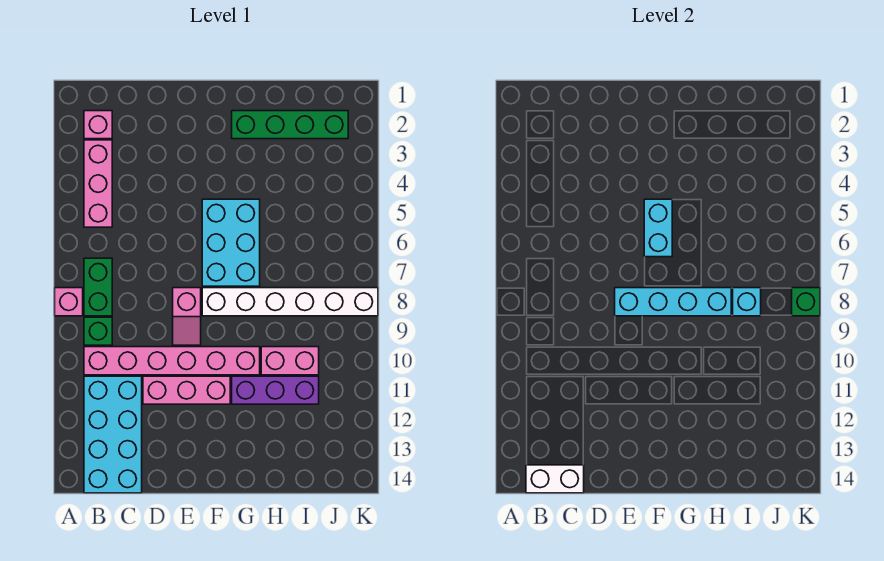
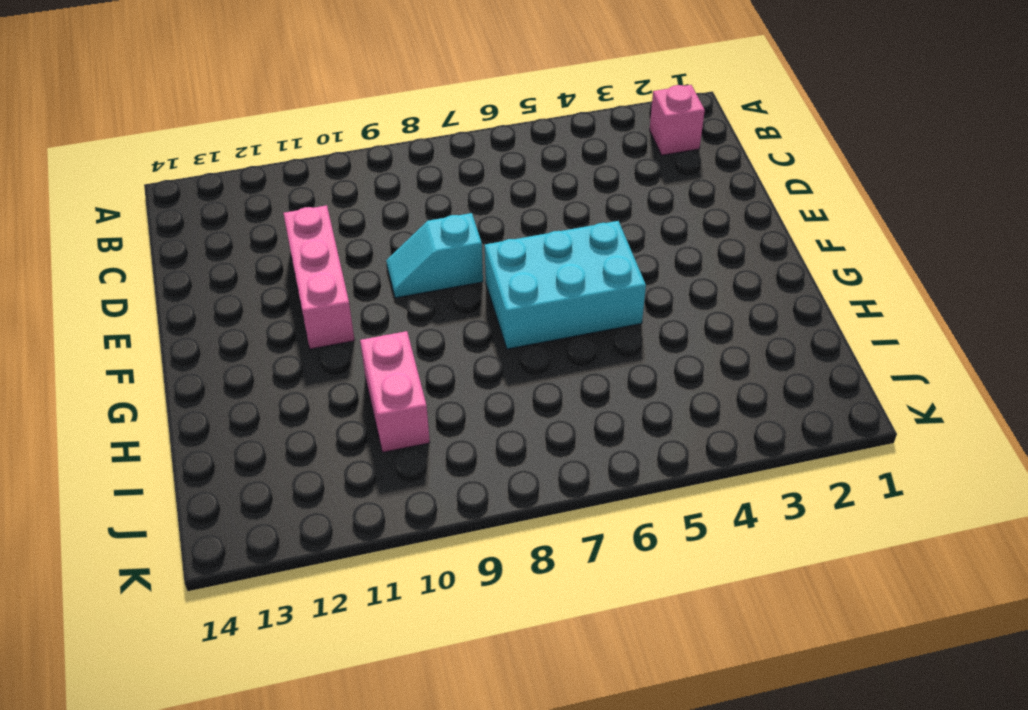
cyan 1x2 slope [386,213,483,298] -> pink 1x2 slope [173,288,201,345]
none -> pink 1x1 brick [55,288,83,316]
none -> pink 1x3 brick [84,140,112,227]
none -> green 1x2 brick [84,258,112,316]

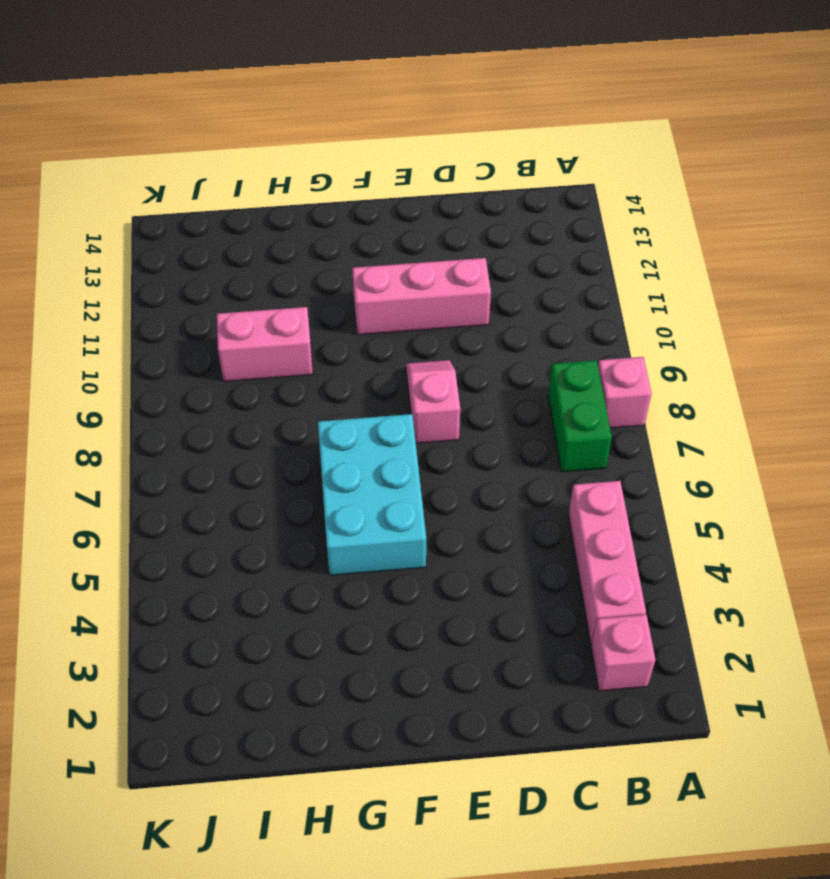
none -> green 1x1 brick [84,317,112,345]
none -> pink 1x6 brick [84,347,260,375]
none -> cyan 2x4 brick [84,376,142,493]

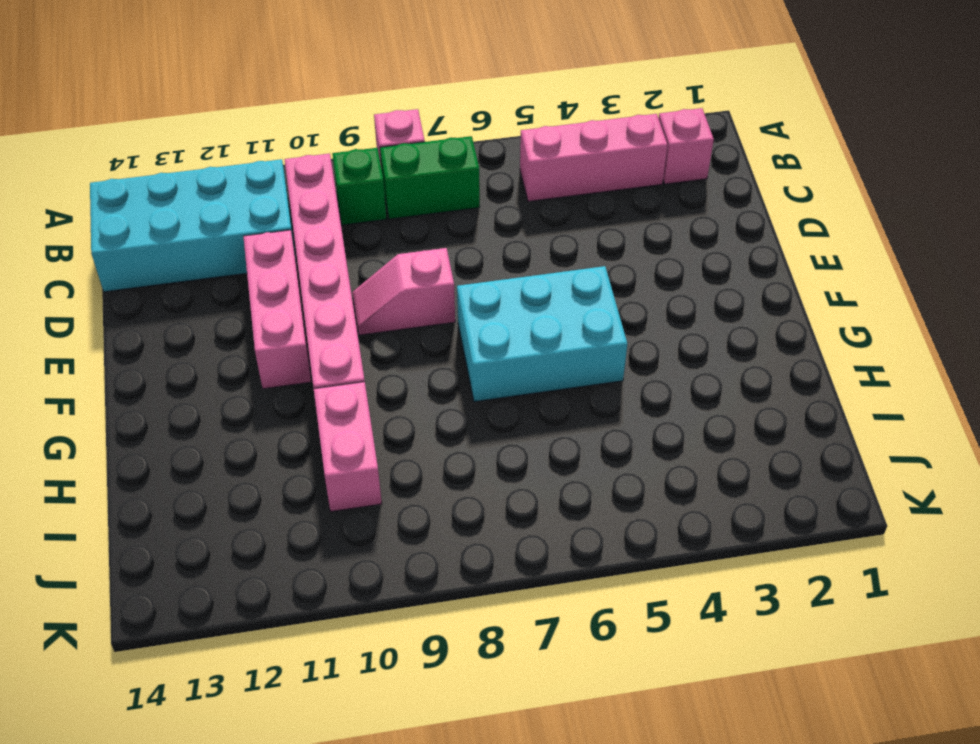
none -> white 1x6 brick [202,288,378,316]
none -> green 1x4 brick [232,111,348,139]
none -> purple 1x3 brick [232,376,319,404]

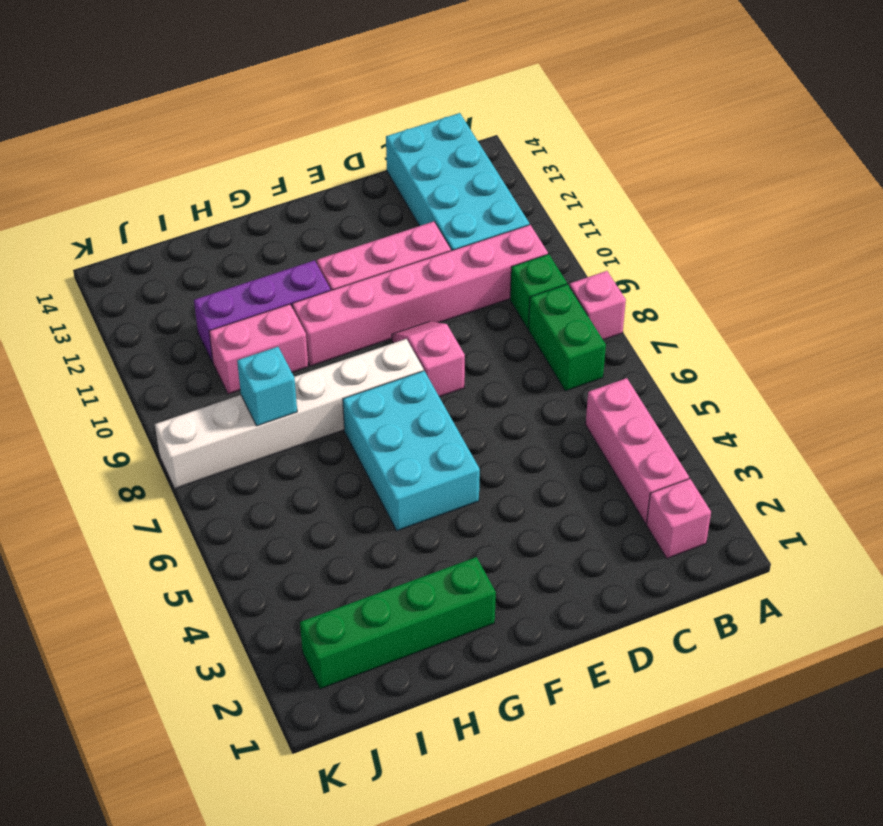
none -> white 1x2 brick [526,465,584,493]
none -> cyan 1x4 brick [615,288,731,316]
none -> cyan 1x2 brick [644,199,672,257]

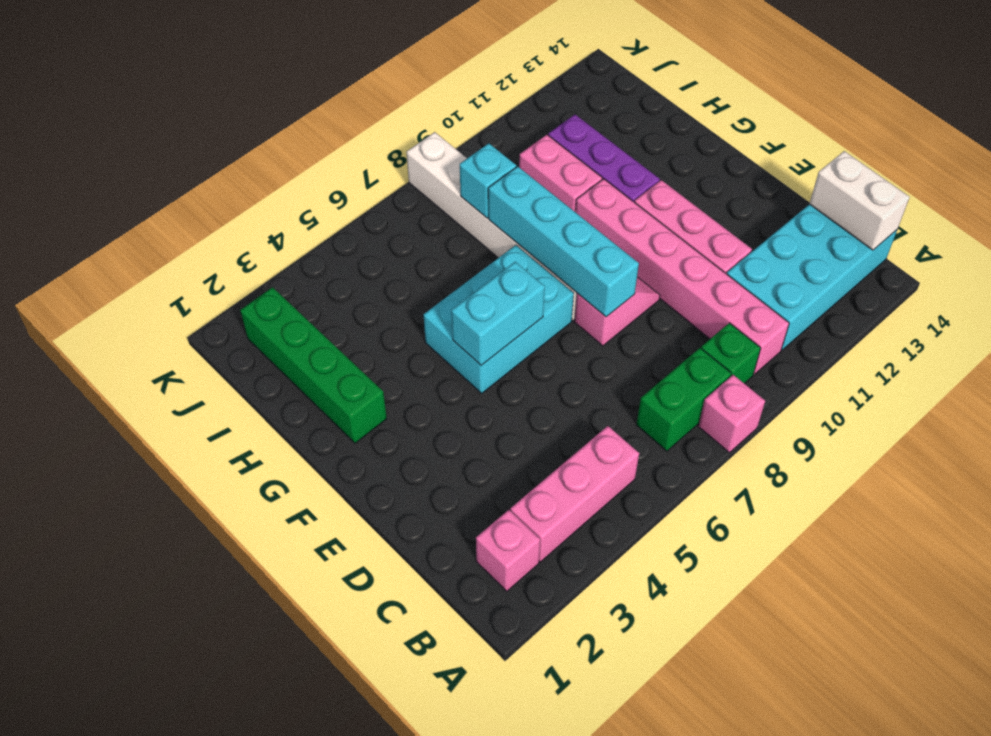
none -> green 1x1 brick [792,288,820,316]

